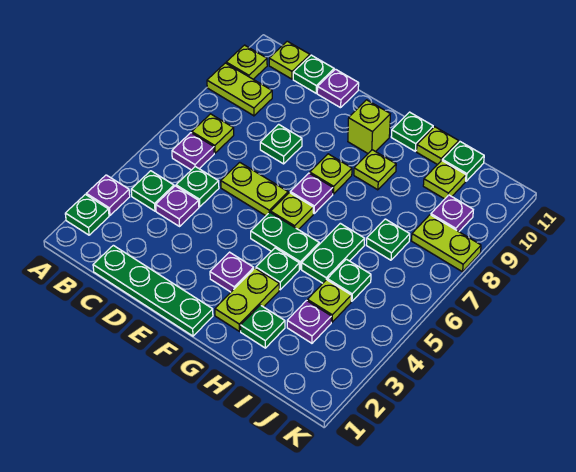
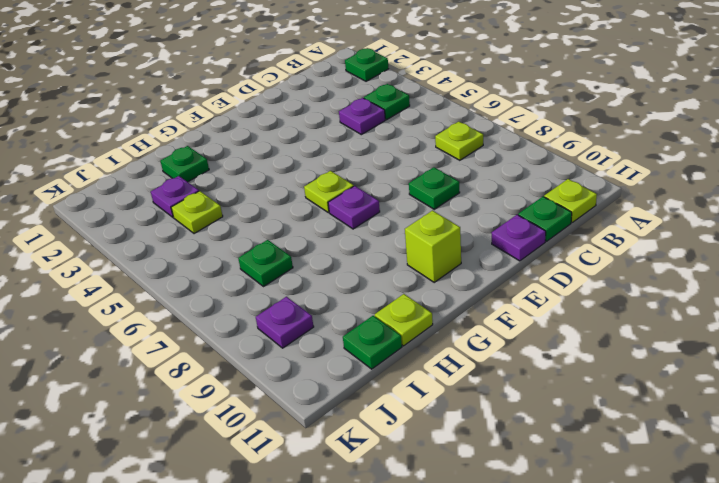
none -> purple 1x1 plate [86,175,130,215]
none -> lime 1x2 plate [207,63,272,116]
none -> lime 1x1 plate [226,45,267,79]
none -> purple 1x1 plate [172,133,214,170]

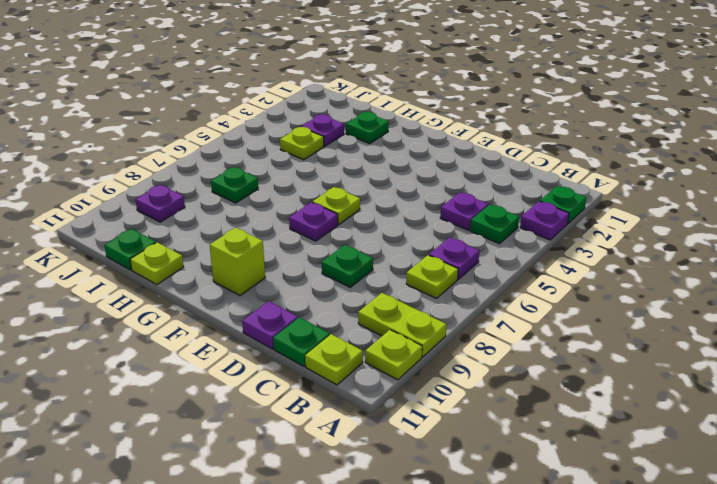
none -> green 1x4 plate [93,245,213,336]
none -> green 1x1 plate [176,167,219,207]
none -> lime 1x2 plate [221,162,288,216]
none -> purple 1x1 plate [210,252,254,292]

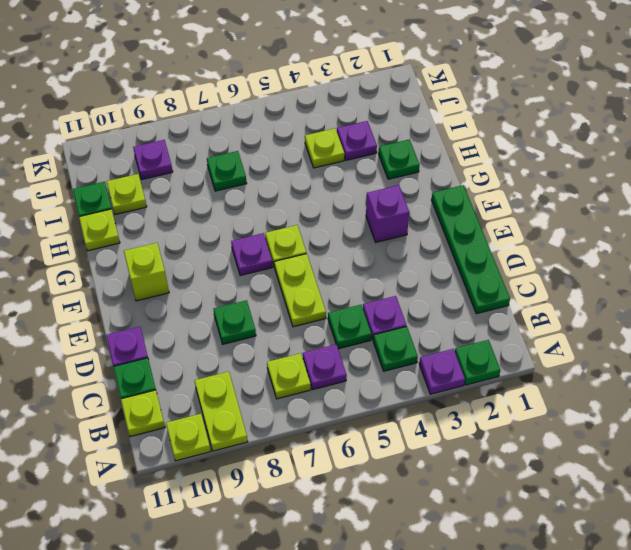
purple 1x1 brick [366,185,409,242] -> purple 1x1 plate [210,252,254,292]
none -> green 1x2 plate [251,212,319,269]
none -> lime 1x1 plate [310,154,352,194]
none -> lime 1x2 plate [215,268,279,331]
none -> green 1x1 plate [256,248,299,290]

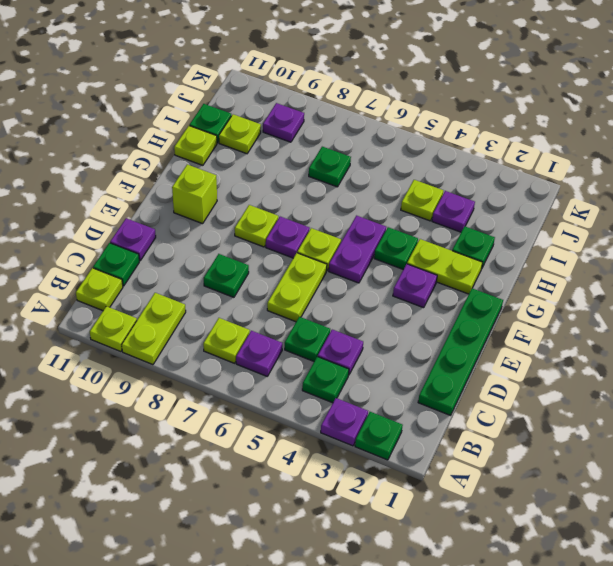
purple 1x2 plate [329,216,386,283] -> green 1x2 plate [251,212,319,269]
none -> lime 1x1 plate [354,150,396,190]
none -> green 1x1 plate [391,112,433,151]
none -> green 1x2 plate [302,223,365,283]
none -> green 1x1 plate [327,259,371,301]

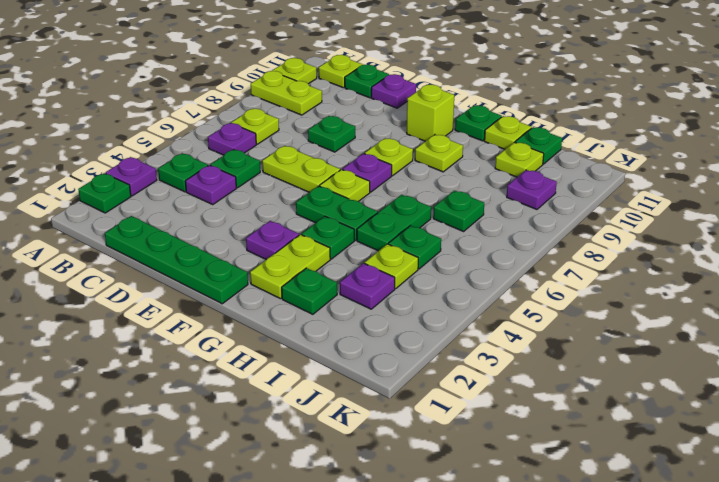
none -> lime 1x2 plate [412,215,481,272]

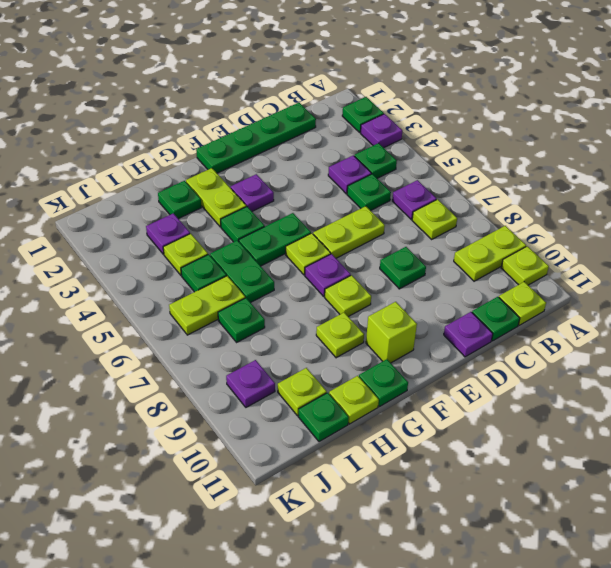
lime 1x2 plate [169,276,245,335] -> lime 1x2 plate moved to [412,215,481,272]

